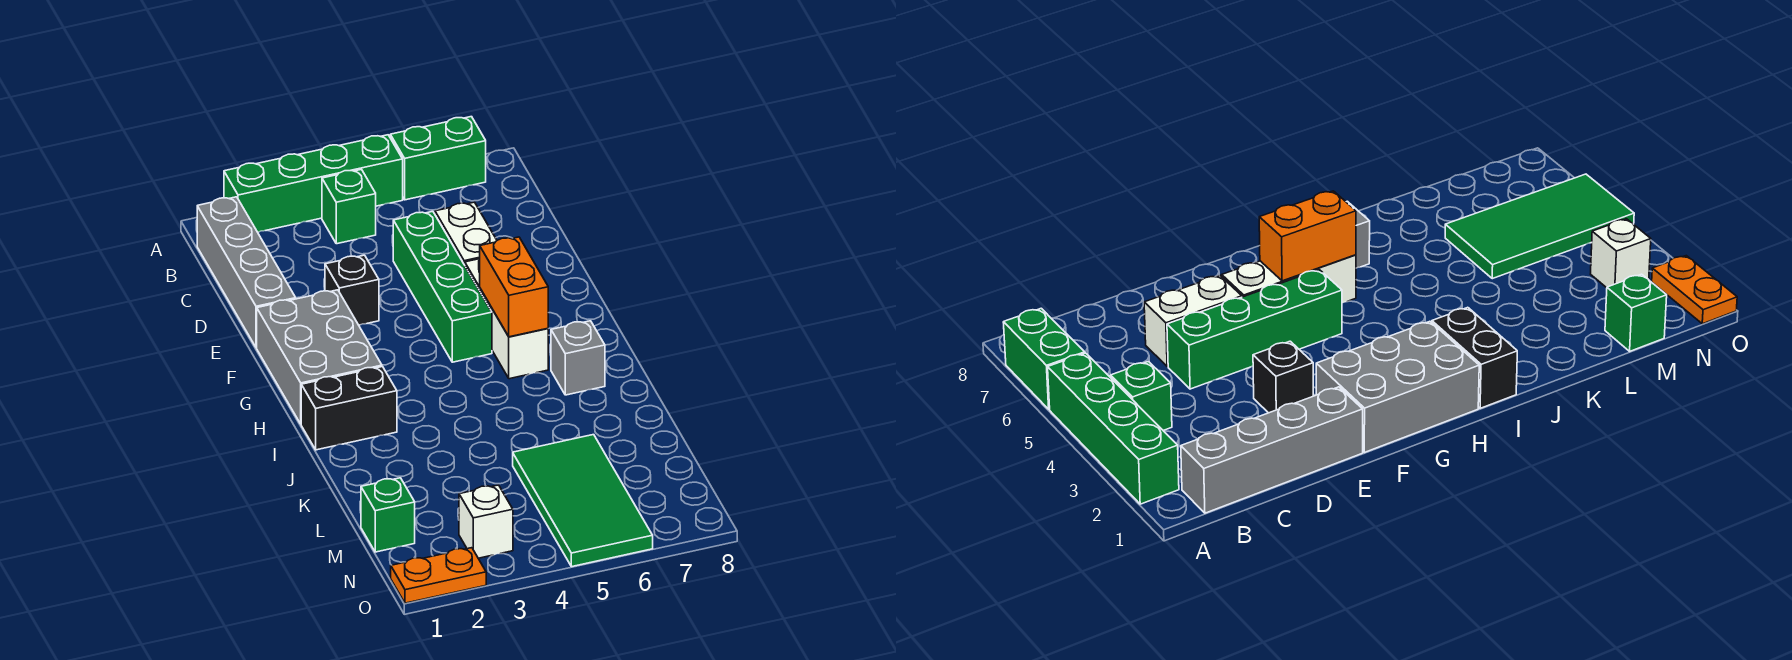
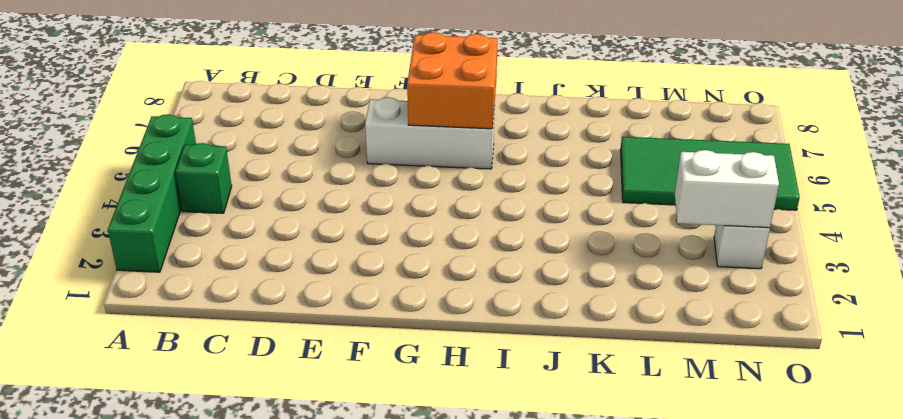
orange 2x2 brick [407,32,498,129] -> orange 1x2 brick [480,237,548,337]
white 1x2 brick [675,150,779,228] -> white 1x2 brick moved to [435,202,497,265]
none -> green 1x2 brick [390,117,486,200]
none -> grey 1x4 brick [197,197,296,348]
none -> green 1x4 brick [393,211,492,362]

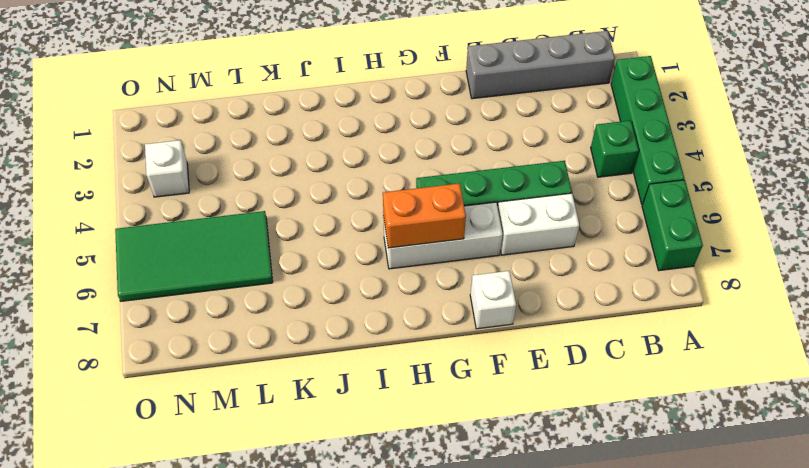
white 1x1 brick [470,271,516,329] -> none
none -> black 1x1 brick [325,255,379,325]
none -> grey 2x3 brick [257,290,382,424]
none -> black 1x2 brick [301,367,397,450]

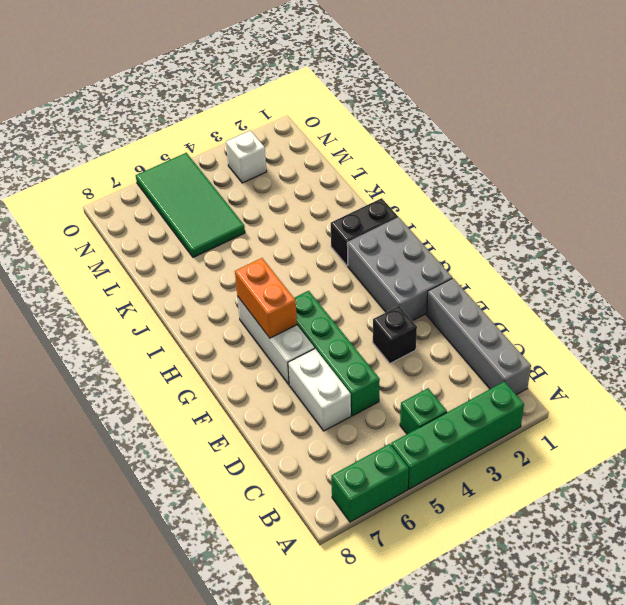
none -> grey 1x1 brick [551,321,605,395]
none -> green 1x1 brick [361,478,415,552]
none -> orange 1x2 plate [391,548,486,603]

